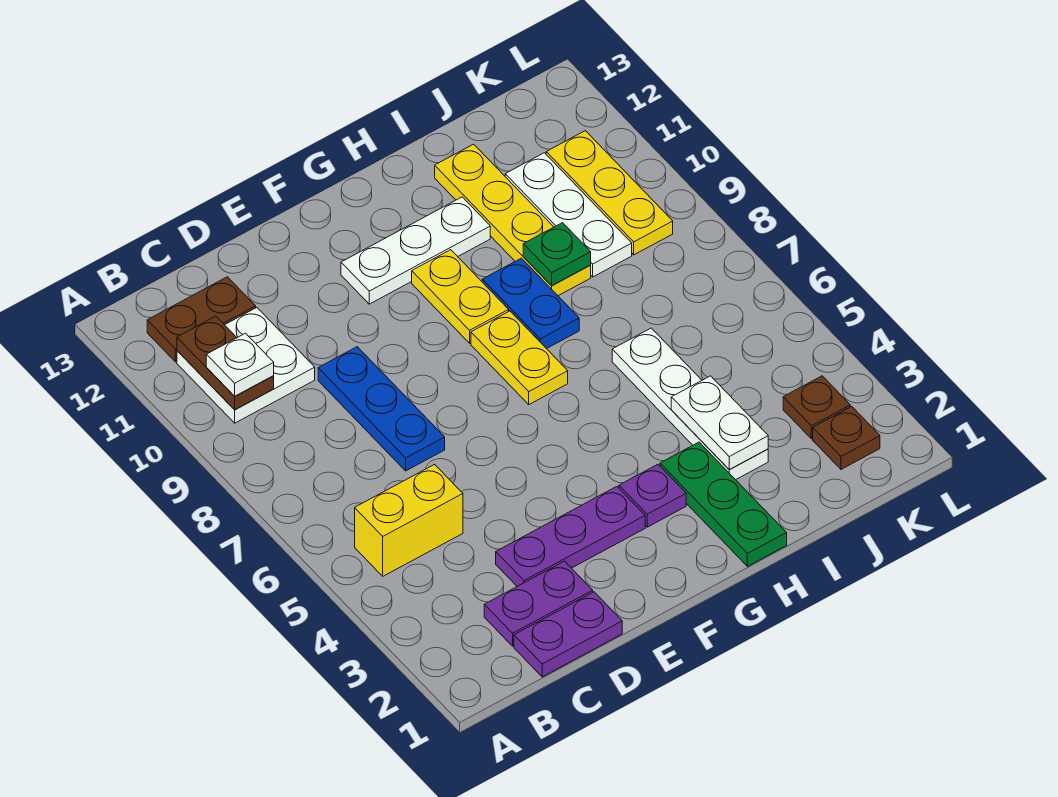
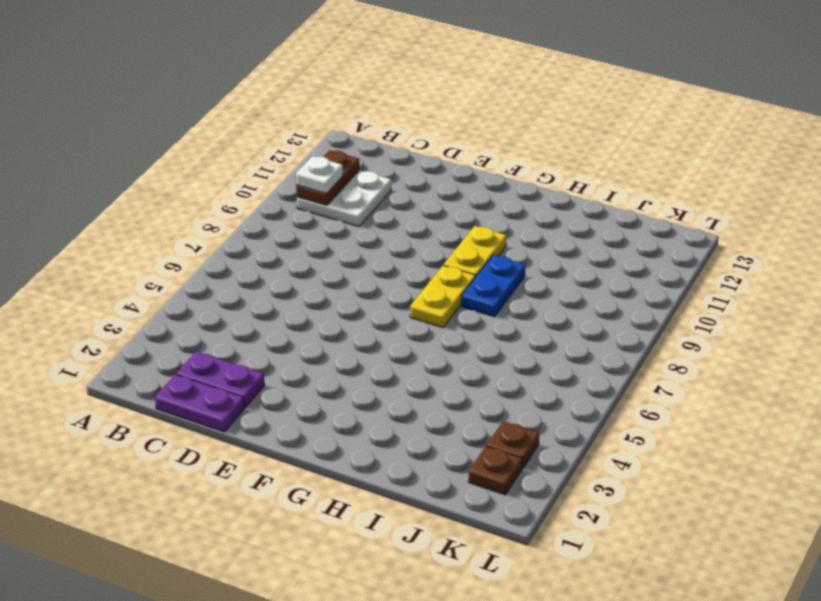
none -> yellow 1x2 brick [355,465,463,576]
none -> brown 1x2 plate [147,277,256,362]
none -> purple 1x3 plate [496,487,645,586]

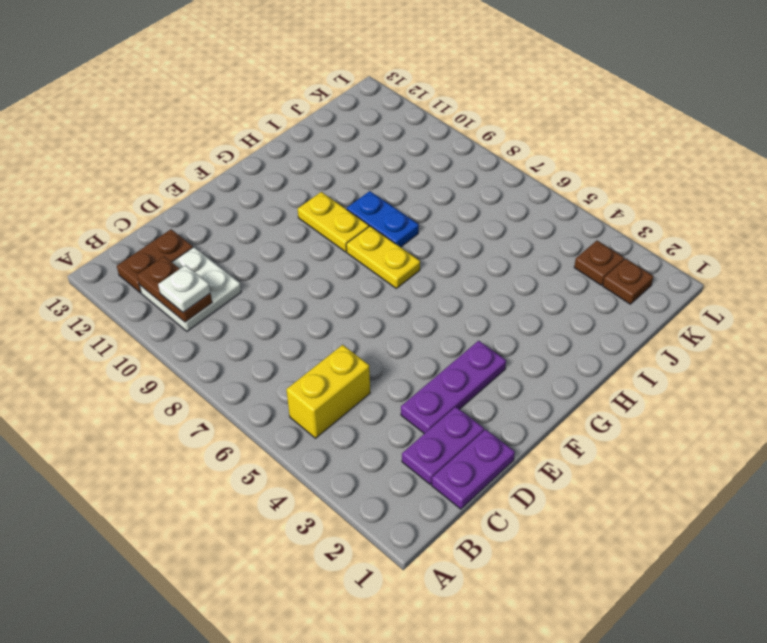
none -> blue 1x3 plate [318,347,445,471]
none -> white 1x3 plate [341,197,490,304]
none -> purple 1x1 plate [619,464,686,527]

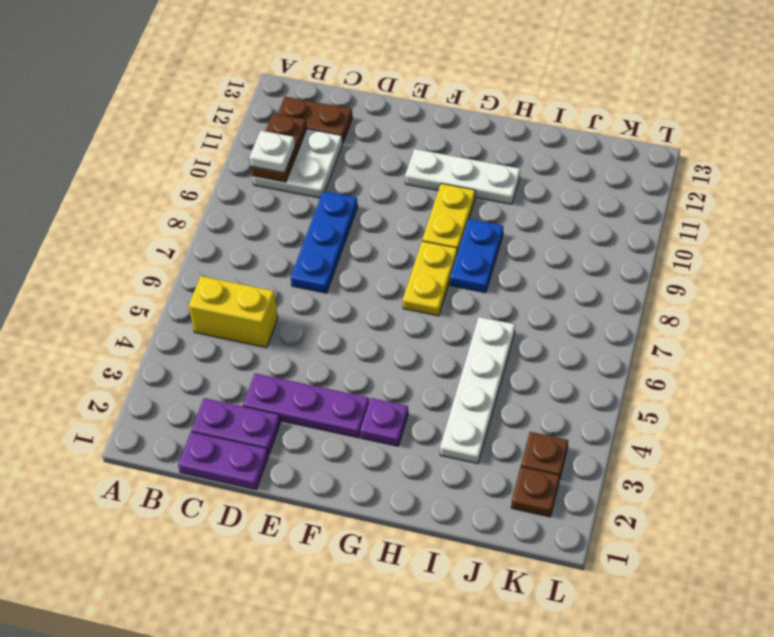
none -> green 1x3 plate [660,442,787,566]
none -> yellow 1x4 plate [435,144,591,296]
none -> white 1x3 plate [505,153,632,277]

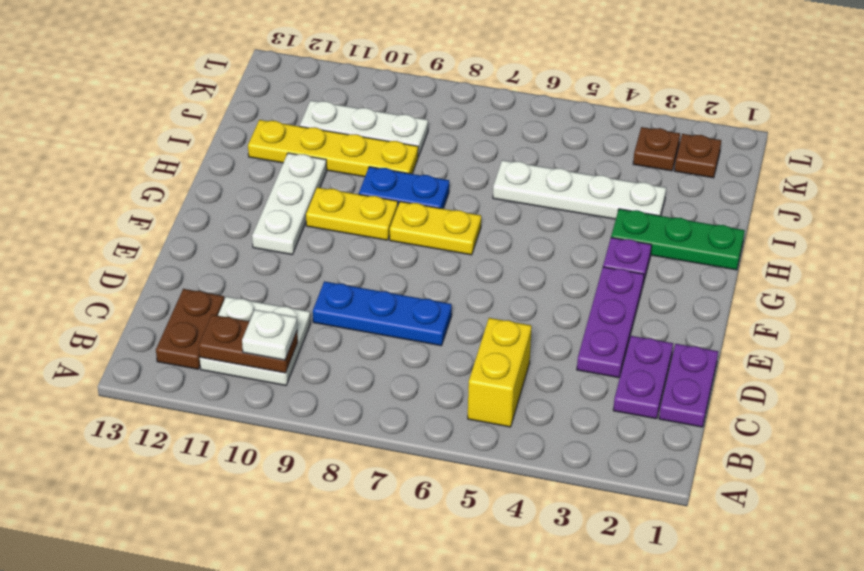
none -> yellow 1x3 plate [546,131,673,255]
none -> white 1x2 plate [671,376,768,469]
none -> green 1x1 plate [523,223,591,286]

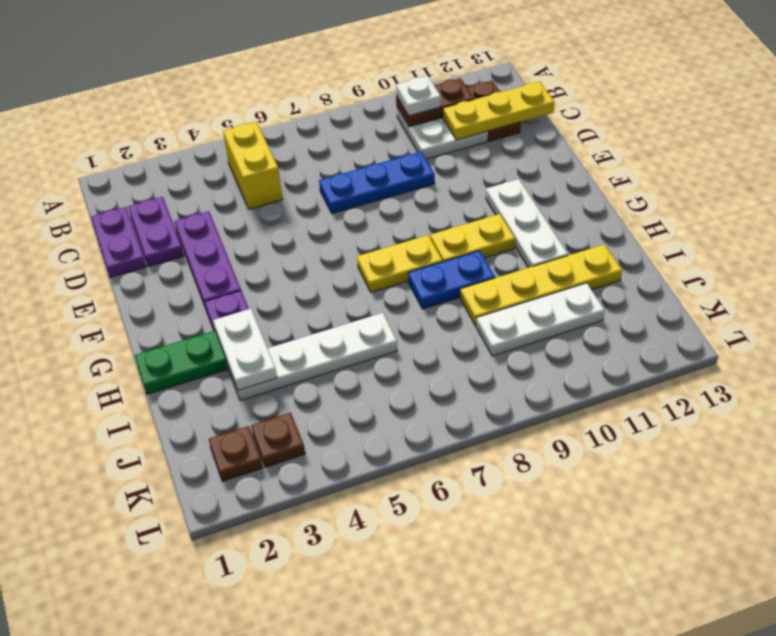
yellow 1x3 plate [443,82,555,140] -> yellow 1x3 plate moved to [546,131,673,255]
white 1x2 plate [213,309,277,390] -> white 1x2 plate turned to [671,376,768,469]
none -> green 1x1 plate [523,223,591,286]

